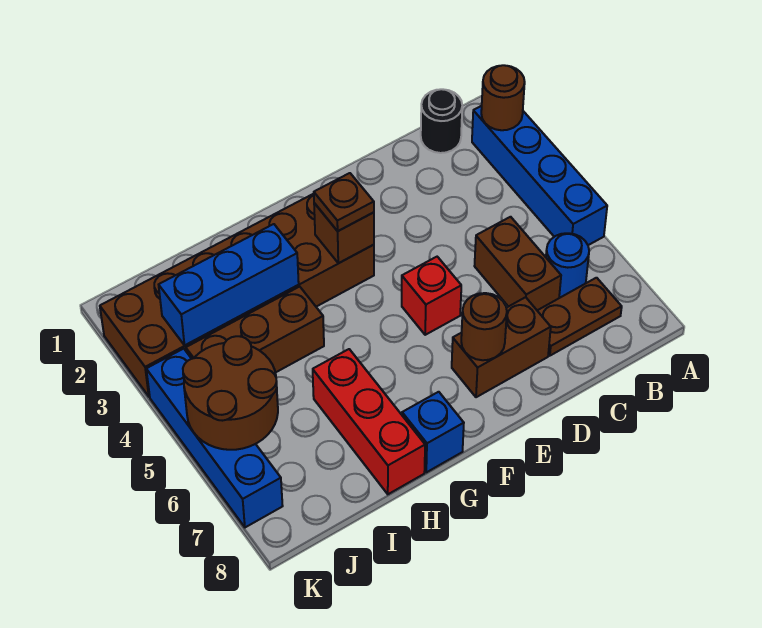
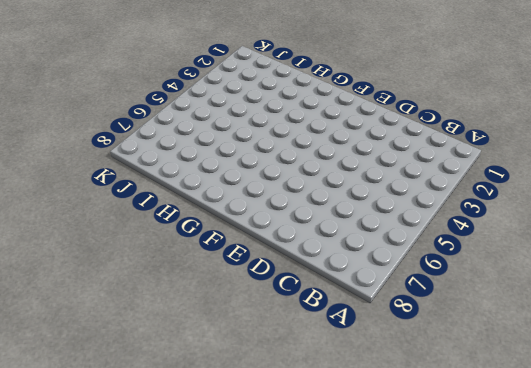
none -> blue 1x4 brick [472,106,607,245]
none -> black 1x1 round brick [421,89,462,153]
none -> blue 1x1 round brick [546,233,589,298]

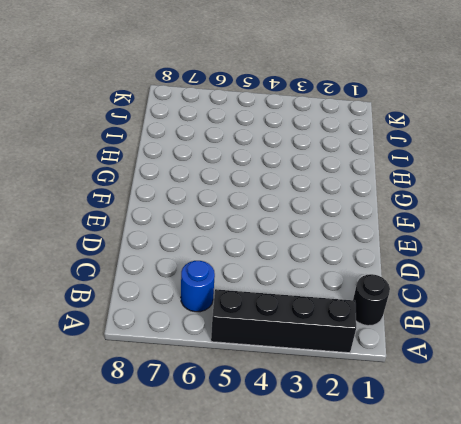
black 1x4 brick [211,289,356,353] -> blue 1x4 brick [472,106,607,245]
none -> brown 1x2 plate [537,278,622,356]
none -> brown 1x2 brick [475,217,561,310]
none -> brown 1x2 brick [452,297,551,397]

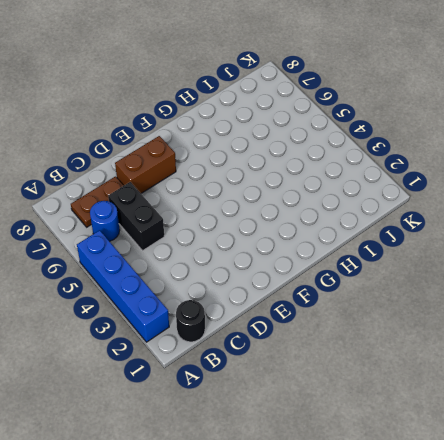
black 1x2 brick [108,182,164,251] -> brown 1x2 brick [475,217,561,310]
none -> red 1x1 brick [402,257,461,335]
none -> brown 2x6 brick [100,194,374,397]
none -> blue 1x1 brick [402,392,464,472]

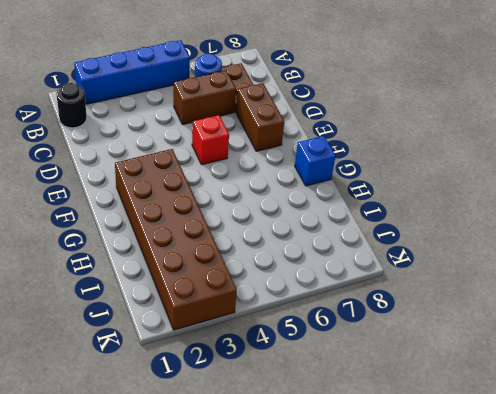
none -> brown 1x3 brick [186,287,324,373]
none -> red 1x3 brick [313,349,425,494]
none -> blue 1x4 brick [146,349,283,527]

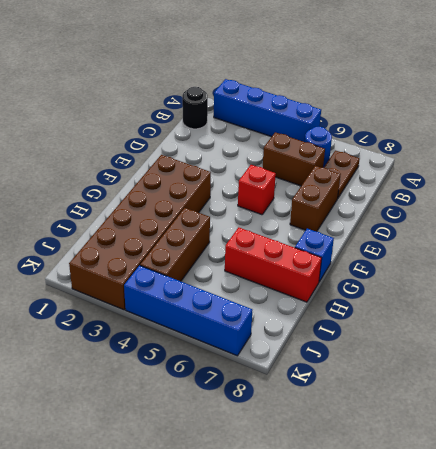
none -> brown 1x1 round brick [481,65,525,130]
none -> brown 1x1 round brick [461,293,507,360]
none -> brown 1x1 brick [314,203,374,263]

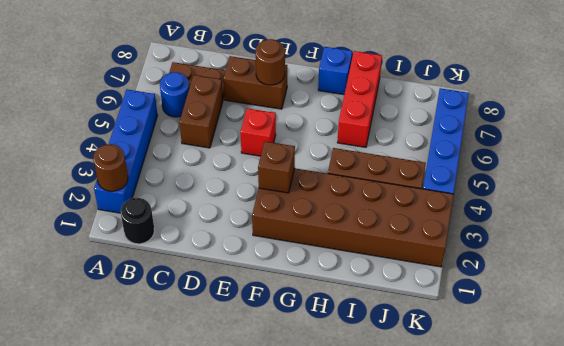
none -> blue 1x3 brick [159,224,299,345]
none -> brown 2x2 round brick [183,336,278,450]
none -> brown 1x1 plate [314,173,374,231]

